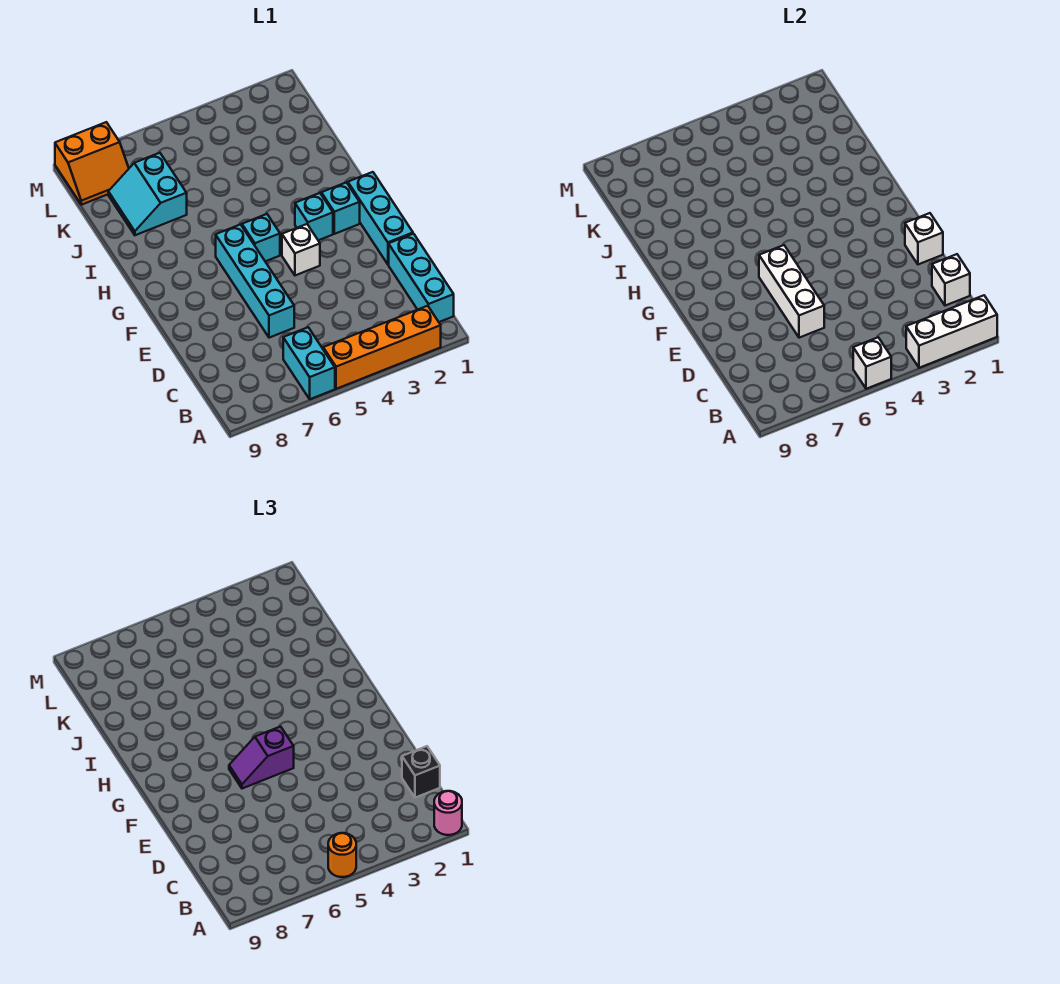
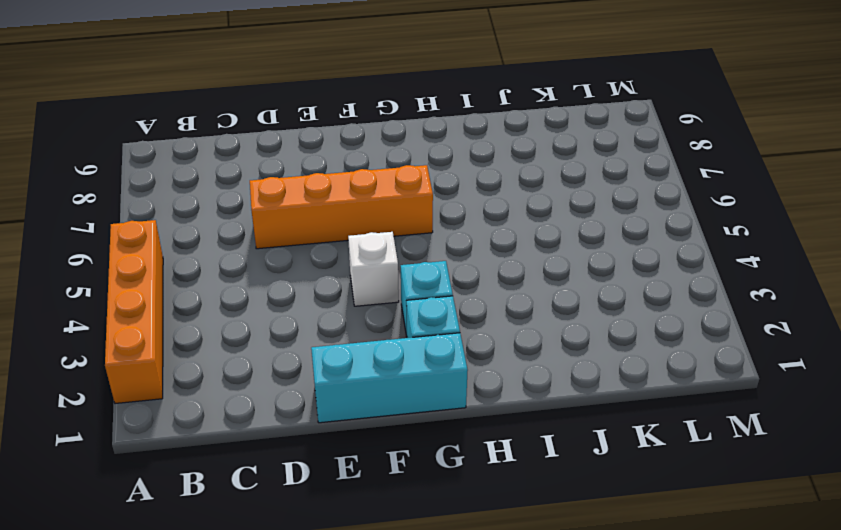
orange 1x4 brick [250,165,433,249] -> cyan 1x4 brick [216,225,294,338]
none -> cyan 1x2 brick [283,327,335,399]
none -> cyan 1x3 brick [389,234,454,322]
none -> cyan 1x1 brick [242,214,280,261]

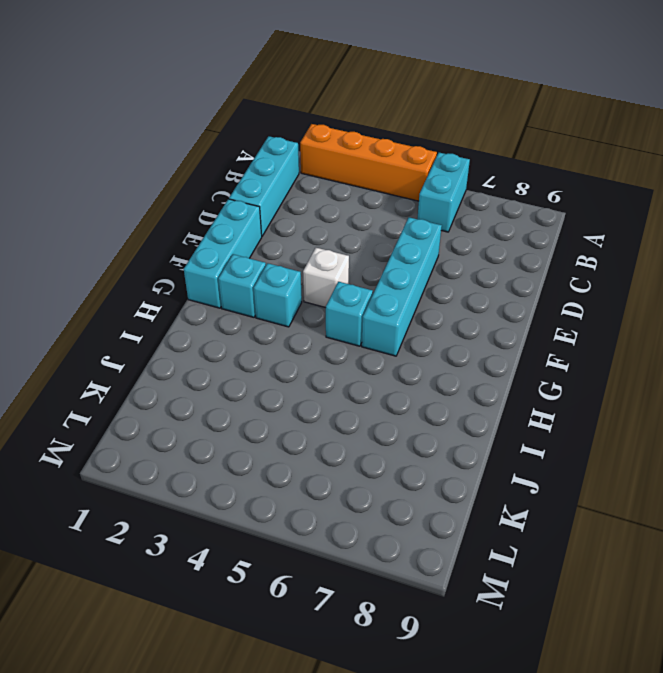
none -> cyan 2x2 slope [108,153,187,235]
none -> orange 2x2 slope [55,122,129,205]
none -> white 1x3 brick [906,295,997,368]

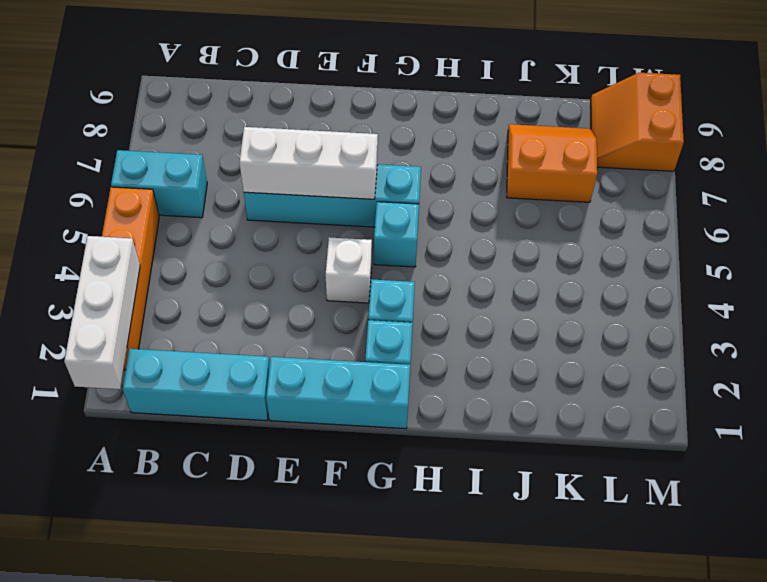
orange 2x2 slope [507,124,597,202] -> cyan 2x2 slope [108,153,187,235]
none -> white 1x1 brick [853,337,891,389]
none -> white 1x1 brick [932,254,970,306]
none -> white 1x1 brick [905,213,943,264]

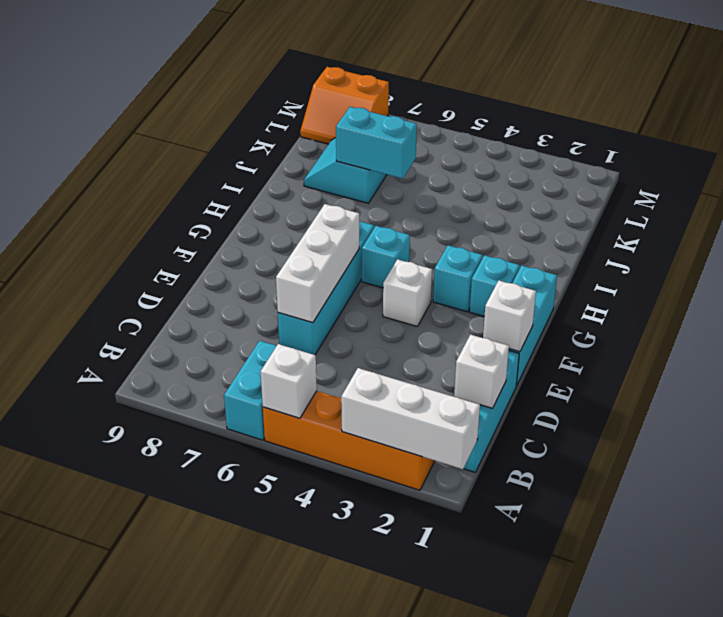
cyan 1x2 brick [336,107,417,179] -> none
none -> pink 1x1 round brick [434,791,462,835]
none -> orange 1x1 round brick [328,833,356,877]
none -> black 1x1 brick [402,746,440,798]

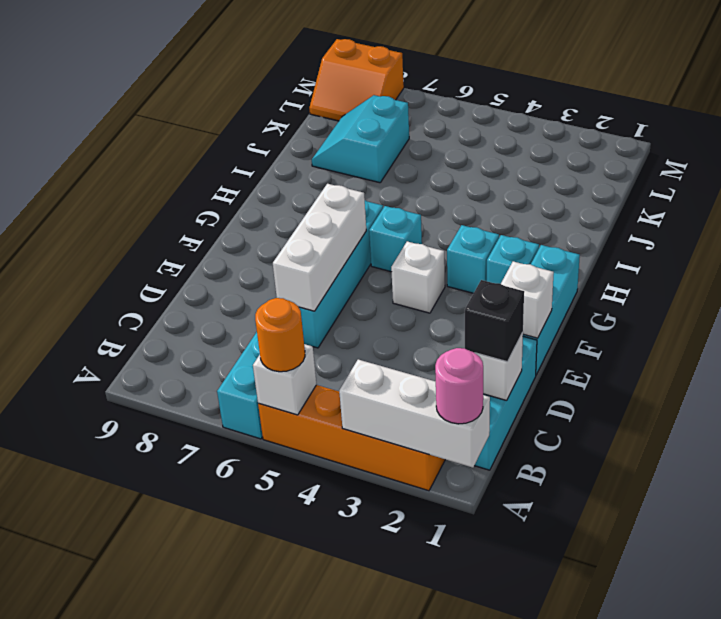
none -> purple 1x2 slope [229,727,294,789]

